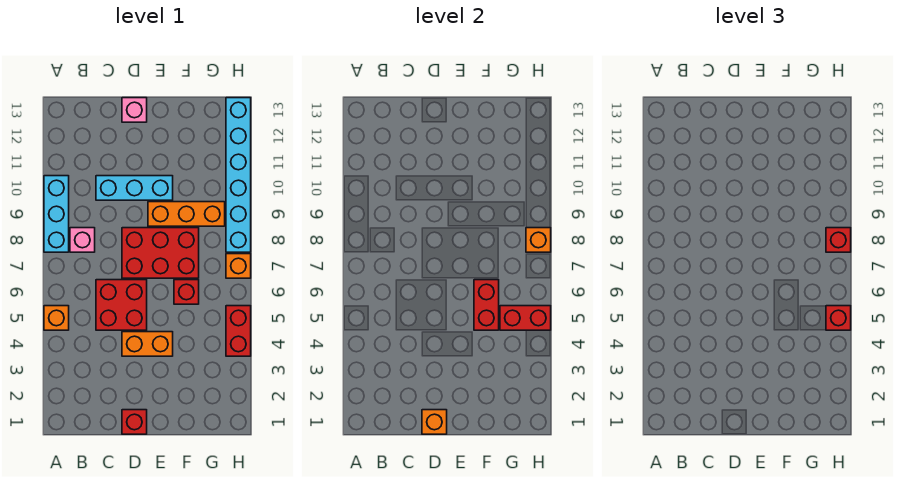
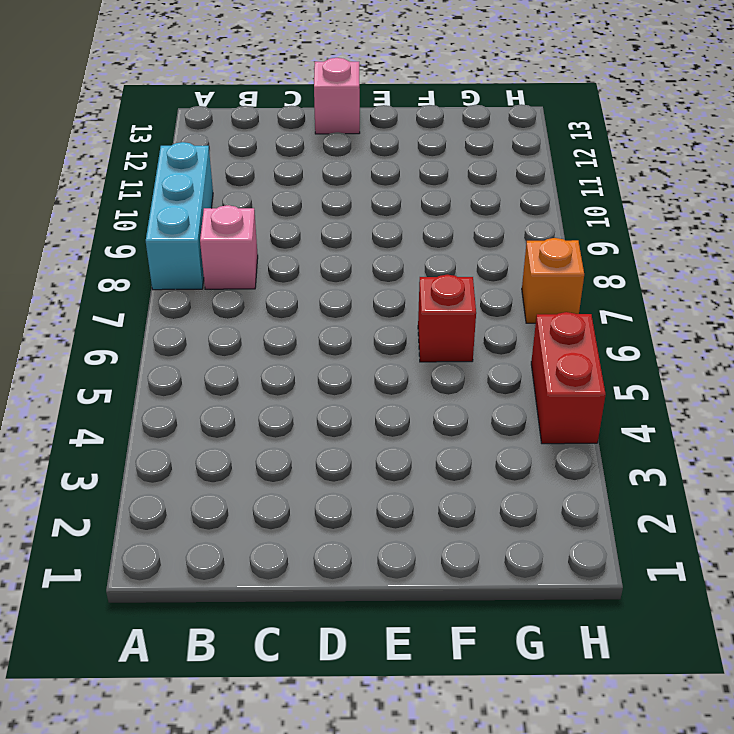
none -> orange 1x1 brick [44,306,69,330]
none -> red 2x2 brick [96,280,147,330]
none -> cyan 1x3 brick [96,176,173,200]

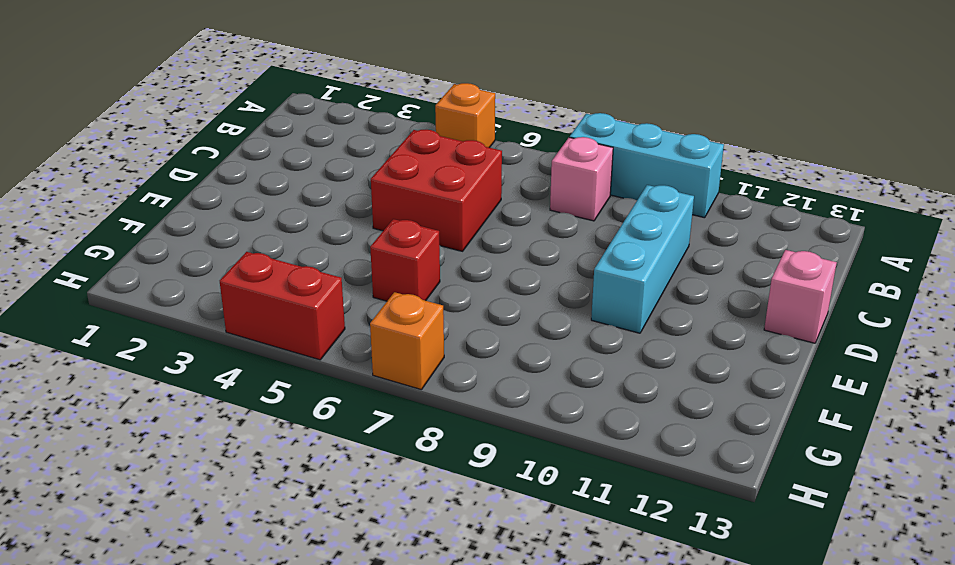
none -> red 1x1 brick [122,410,147,434]
none -> orange 1x2 brick [122,332,173,356]
none -> red 2x3 brick [122,228,199,278]

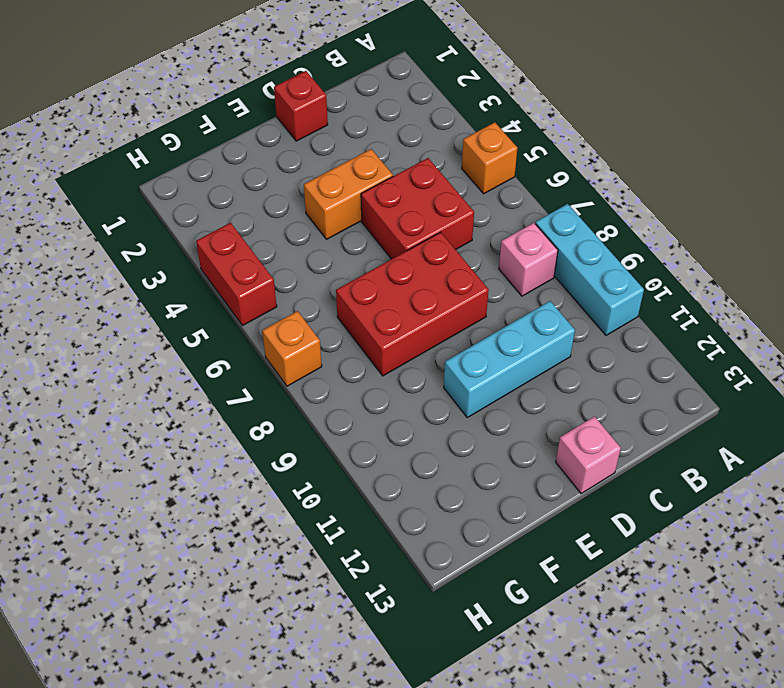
none -> orange 1x3 brick [148,202,225,226]
none -> red 1x1 brick [174,280,199,304]
none -> cyan 1x6 brick [226,98,251,252]

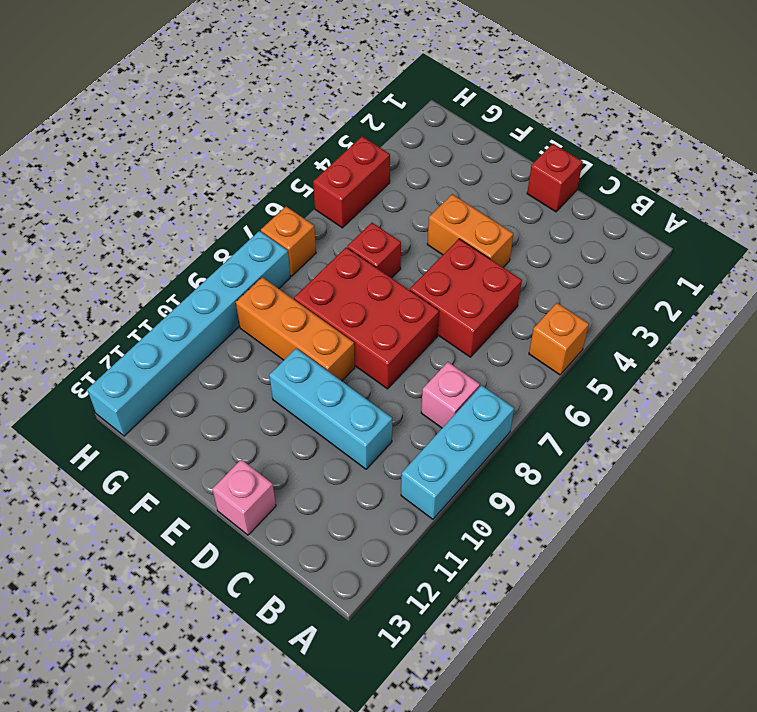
none -> orange 1x1 brick [422,410,447,434]
none -> red 1x2 brick [474,280,499,330]
none -> red 1x2 brick [500,306,551,330]

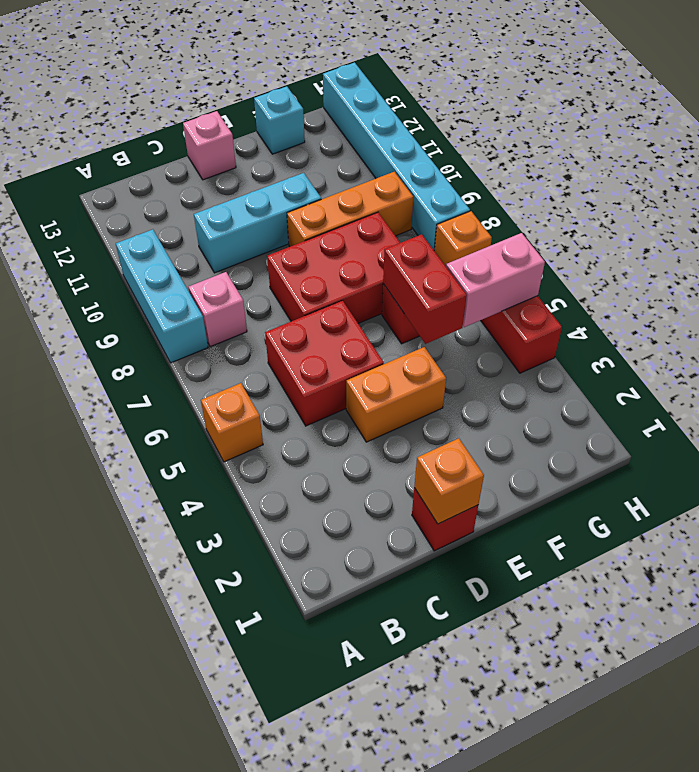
cyan 1x1 brick [254,86,305,154] -> none
pink 1x2 brick [446,233,545,327] -> red 1x2 brick [500,306,551,330]
none -> orange 1x1 brick [526,228,551,252]
none -> red 1x1 brick [826,306,851,330]
none -> red 1x1 brick [826,228,851,252]

